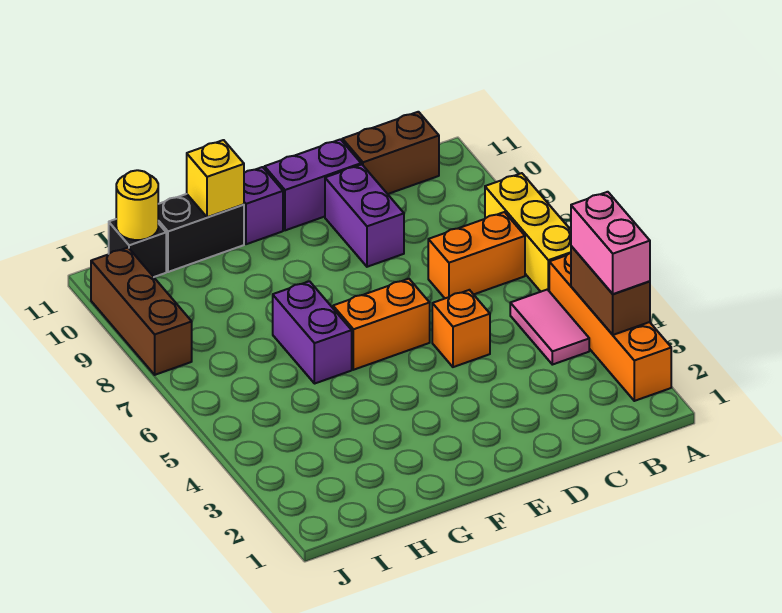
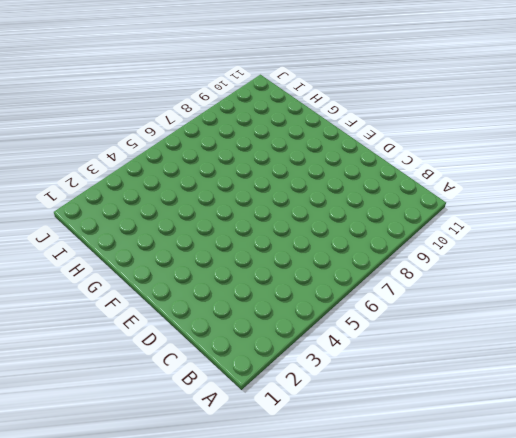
none -> orange 1x4 brick [549,253,671,401]
none -> yellow 1x3 brick [485,173,571,292]
none -> pink 1x2 tile [510,289,589,365]

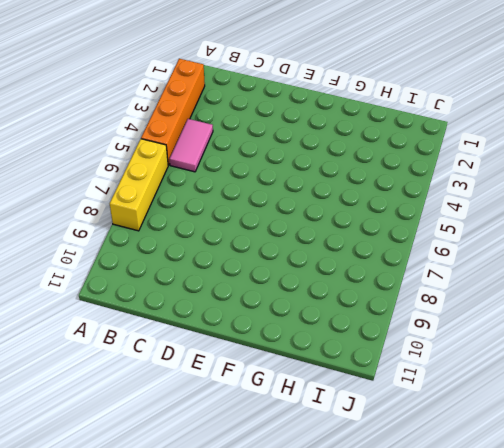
none -> orange 1x2 brick [428,212,525,298]
none -> brown 1x2 brick [342,112,439,194]
none -> orange 1x1 brick [432,290,490,367]

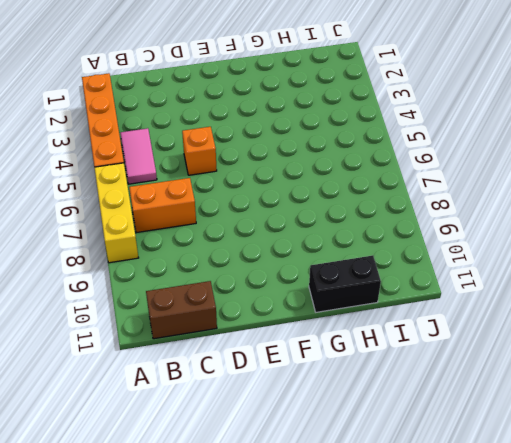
none -> purple 1x2 brick [325,165,404,267]
none -> purple 1x2 brick [265,139,361,230]
none -> orange 1x2 brick [333,279,430,370]

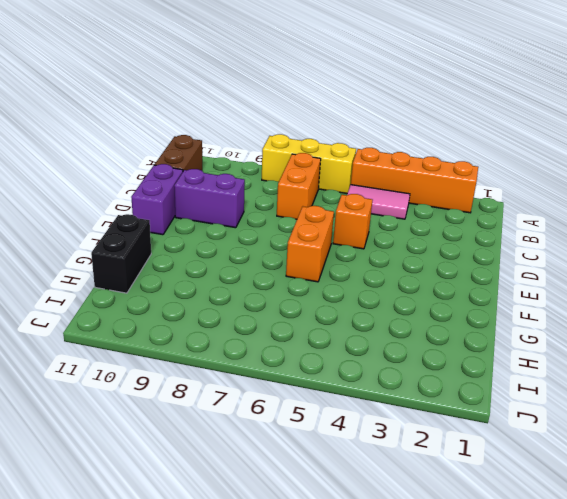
none -> purple 1x1 brick [244,167,283,244]
none -> purple 1x2 brick [273,281,352,384]
none -> black 1x1 brick [109,219,166,277]

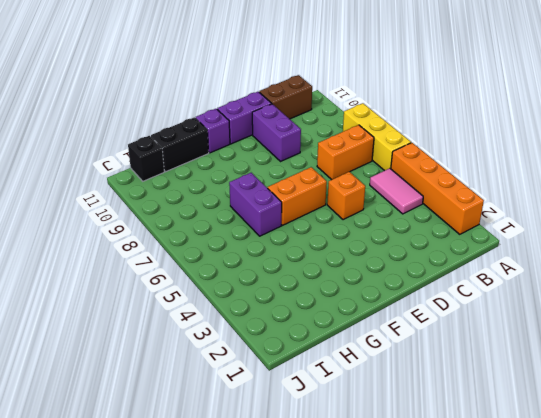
none -> brown 1x3 brick [91,248,192,375]
none -> brown 1x2 brick [571,246,650,335]
none -> yellow 1x1 brick [187,140,244,217]

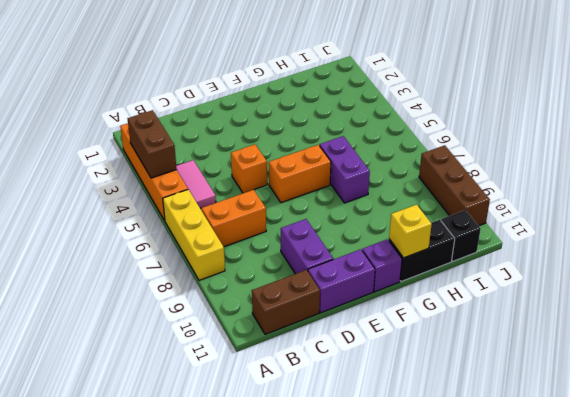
none -> yellow 1x1 round brick [116,170,158,240]
none -> pink 1x2 brick [571,192,650,294]

